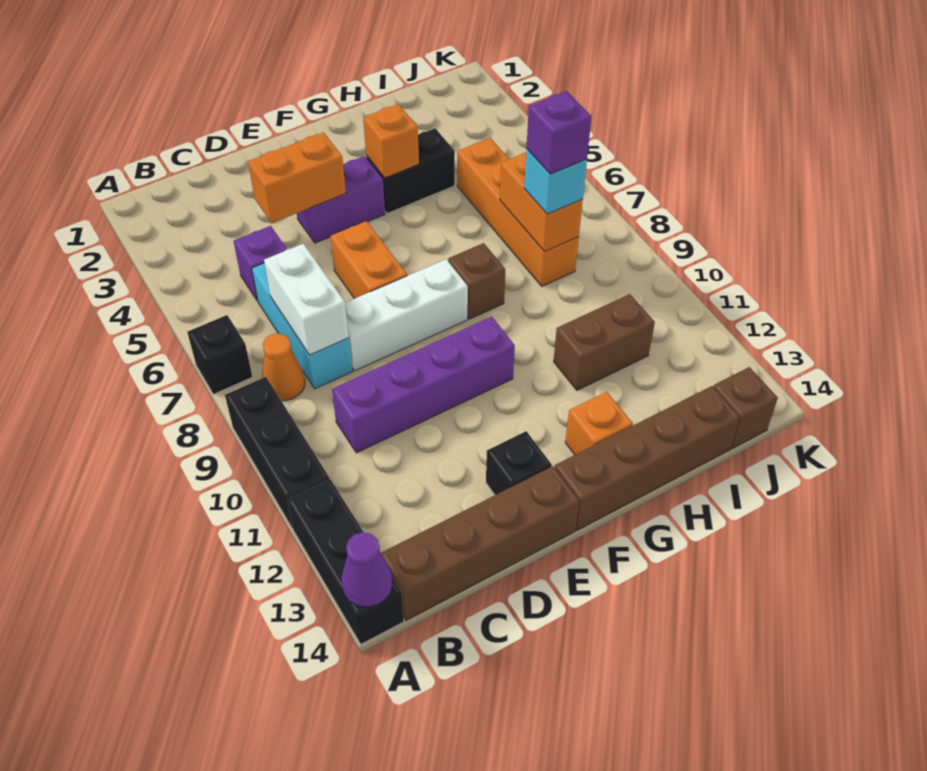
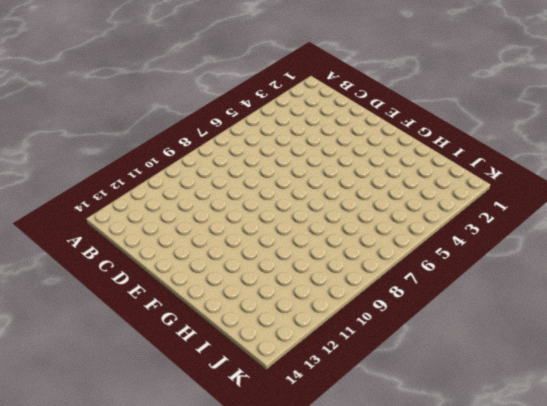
none -> black 1x1 brick [187,315,252,394]
none -> black 1x3 brick [225,377,329,529]
none -> black 1x3 brick [287,479,404,644]

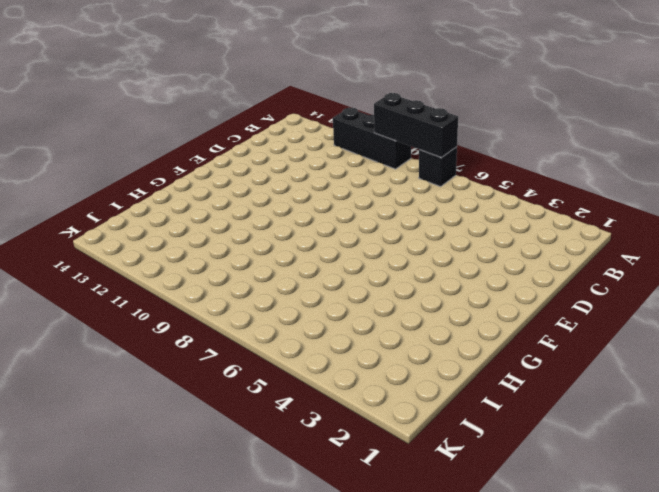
black 1x3 brick [374,93,458,158] -> black 1x3 brick moved to [287,479,404,644]
none -> orange 1x1 cone [262,333,305,401]
none -> brown 1x4 brick [381,466,579,620]
none -> purple 1x1 brick [234,226,287,301]

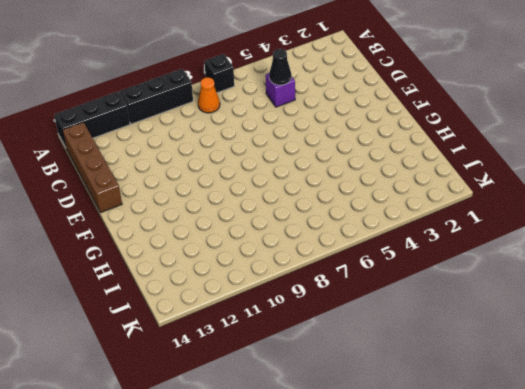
black 1x1 cone [269,49,291,85] -> none
none -> cyan 1x3 brick [252,263,353,389]
none -> purple 1x4 brick [332,317,515,453]
none -> white 1x3 brick [345,259,468,371]

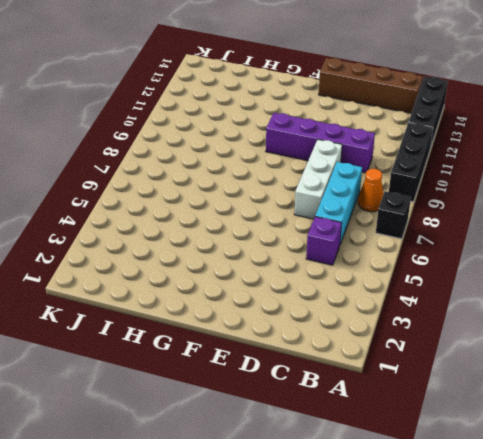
white 1x3 brick [294,139,342,219] -> white 1x3 brick turned to [345,259,468,371]
none -> purple 1x2 brick [297,156,385,243]
none -> orange 1x2 brick [330,221,407,299]
none -> black 1x1 brick [486,431,552,495]

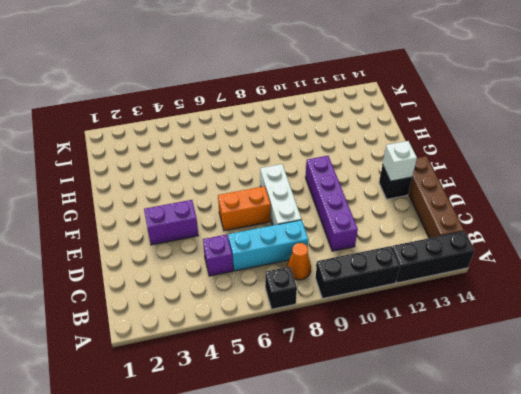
purple 1x2 brick [144,200,198,245] -> purple 1x2 brick turned to [297,156,385,243]
white 1x1 brick [383,141,417,181] -> none
none -> brown 1x4 brick [555,386,740,530]
none -> black 1x2 brick [366,128,455,214]
none -> brown 1x1 brick [448,243,505,319]

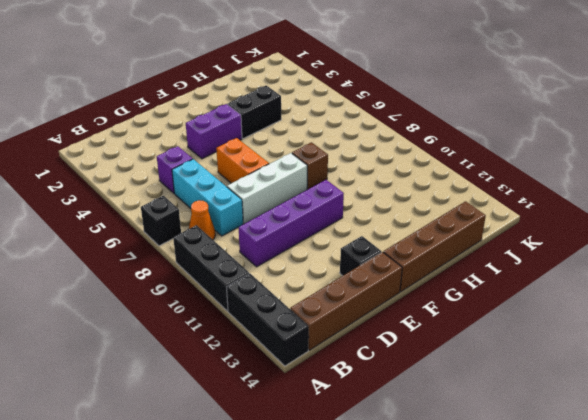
none -> orange 1x1 brick [565,392,633,455]
none -> brown 1x2 brick [554,294,655,390]
none -> orange 1x4 brick [457,138,579,286]

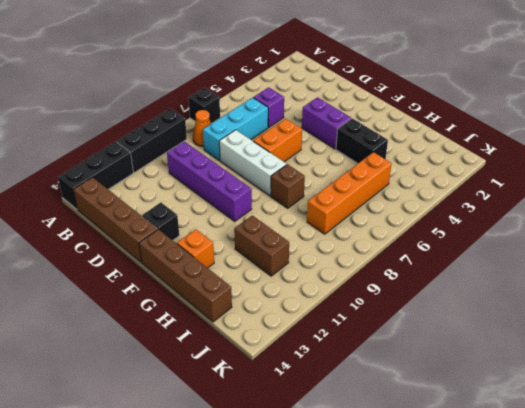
none -> brown 1x1 brick [713,367,778,449]
none -> purple 1x1 cone [341,532,392,607]
none -> white 1x2 brick [264,244,349,355]

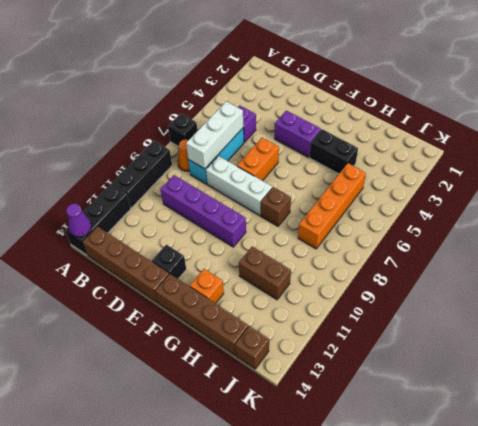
white 1x3 brick [186,101,243,169] -> white 1x2 brick [264,244,349,355]
none -> orange 1x2 brick [248,132,346,223]
none -> orange 1x1 brick [363,104,419,178]
none -> orange 1x2 brick [500,153,583,251]

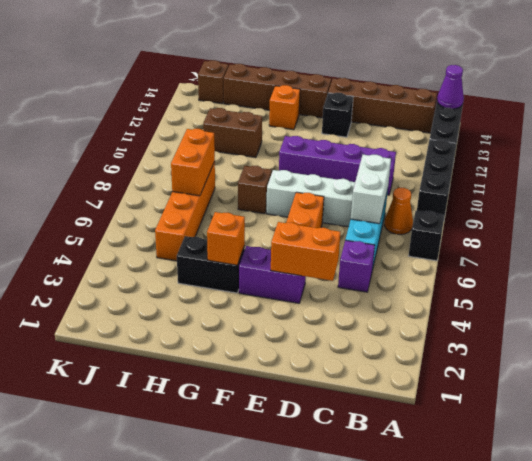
none -> cyan 1x1 brick [524,149,587,214]
none -> purple 1x1 brick [527,91,592,174]

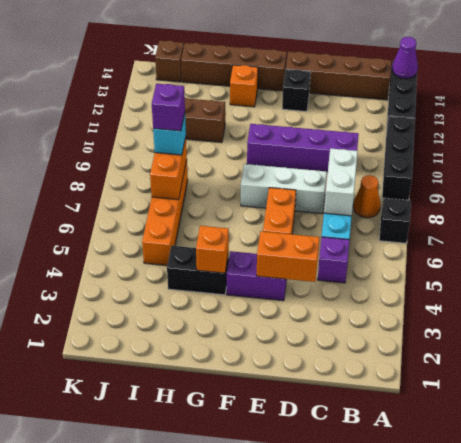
none -> brown 1x1 brick [448,243,505,319]

